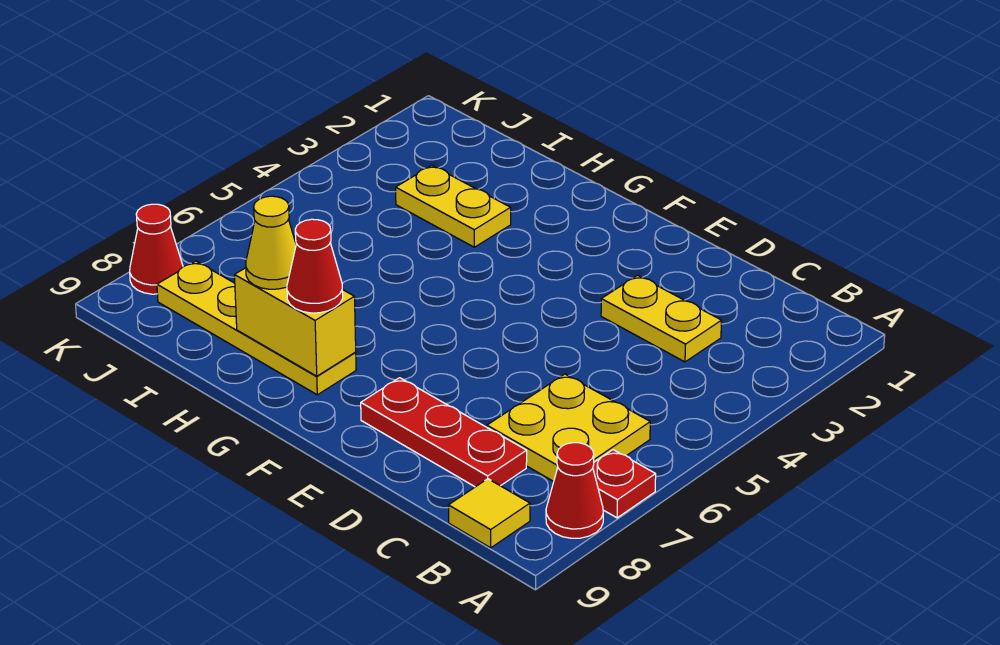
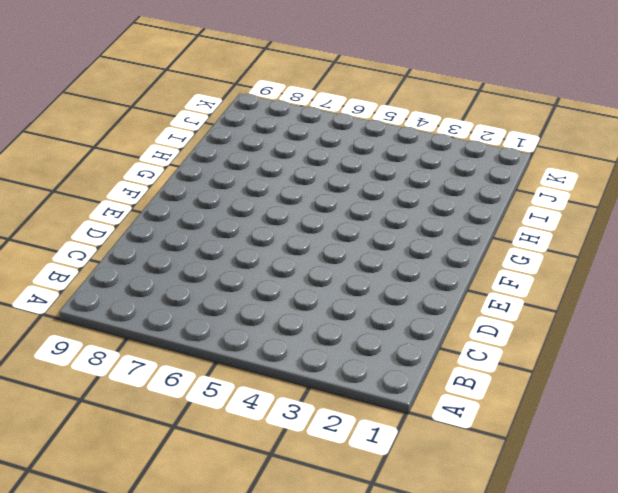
none -> red 1x1 plate [593,450,656,518]
none -> red 1x1 cone [546,443,603,538]
none -> yellow 2x2 plate [487,374,650,481]

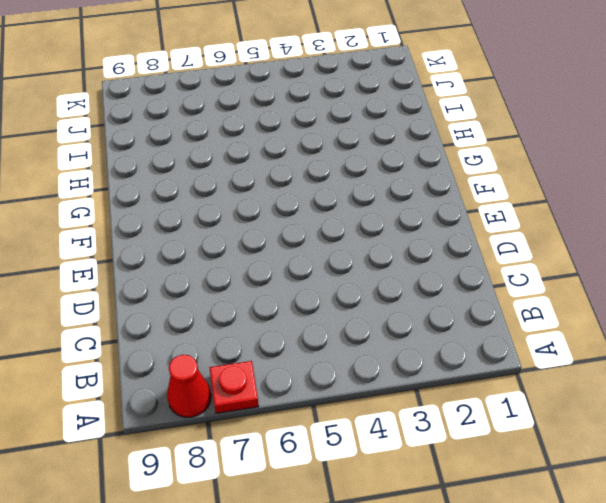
none -> yellow 2x2 plate [487,374,650,481]
none -> yellow 1x1 tile [448,479,530,548]
none -> yellow 1x2 plate [601,275,722,362]

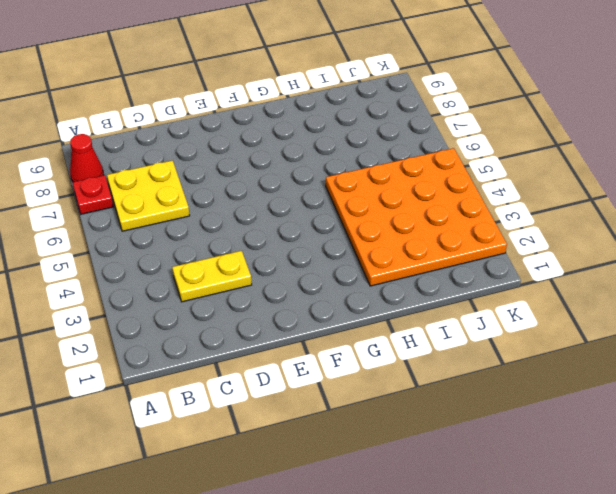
orange 4x4 plate [326,148,507,286] -> yellow 1x2 plate [396,165,511,247]
none -> yellow 1x1 tile [448,479,530,548]
none -> red 1x3 plate [361,378,527,487]
none -> yellow 1x4 plate [157,261,356,395]

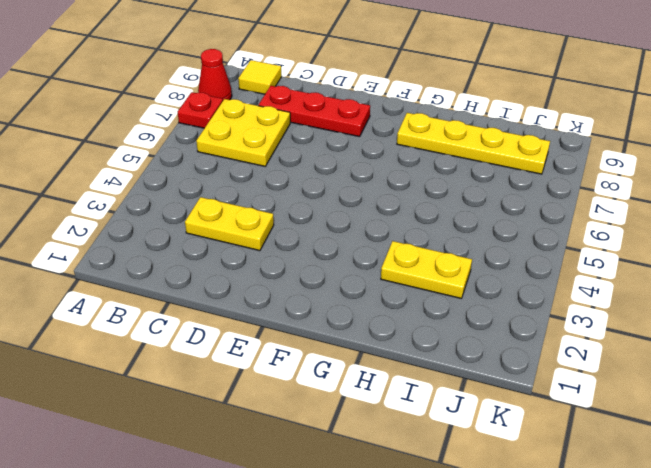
none -> red 1x1 cone [130,204,183,294]
none -> yellow 1x2 brick [234,268,356,376]
none -> red 1x1 cone [287,219,343,313]

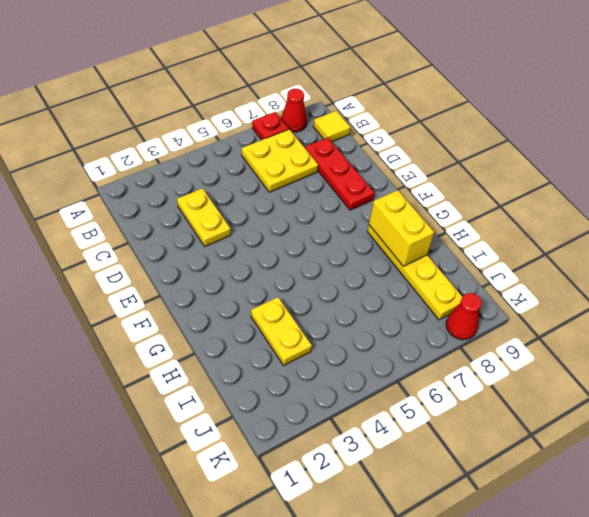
none -> red 1x1 cone [287,219,343,313]
none -> yellow 1x1 cone [246,196,296,289]

